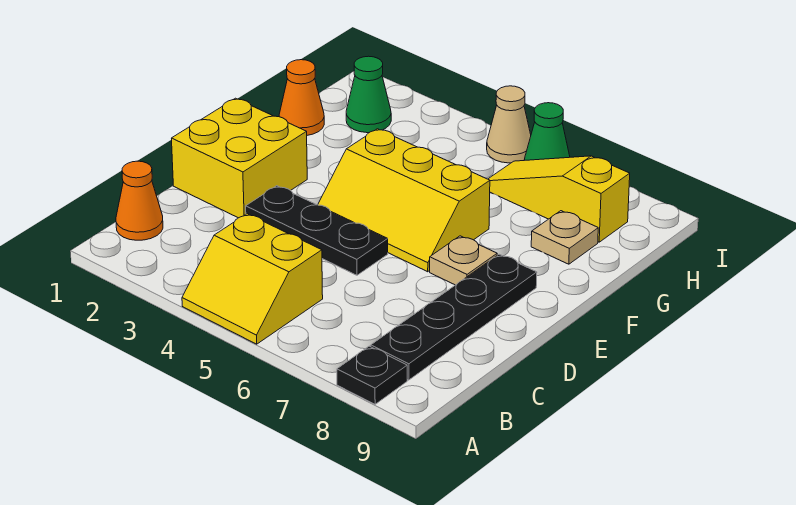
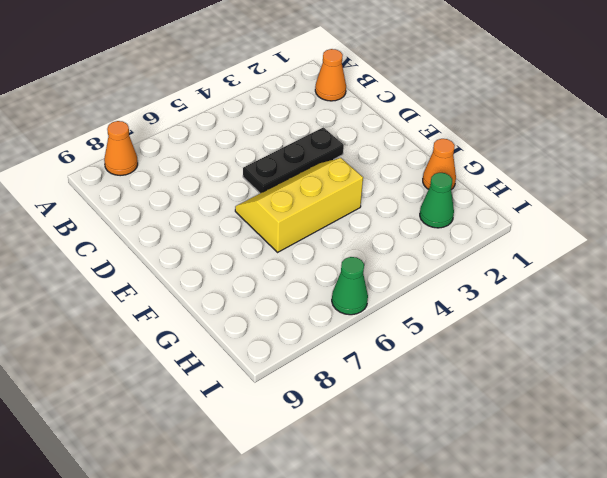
orange 1x1 cone [104,121,138,176] -> black 1x1 plate [337,346,407,404]
none -> yellow 2x2 slope [182,214,323,344]
none -> black 1x4 plate [371,254,537,380]
none -> yellow 2x2 brick [172,98,307,218]

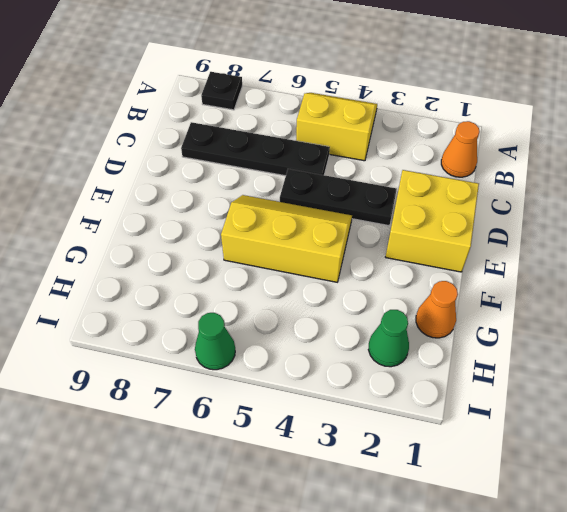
black 1x4 plate [181,122,330,176] -> black 1x4 plate turned to [371,254,537,380]
none -> tan 1x1 plate [430,236,497,285]
none -> tan 1x1 plate [531,211,598,264]
none -> yellow 1x3 slope [488,156,630,242]

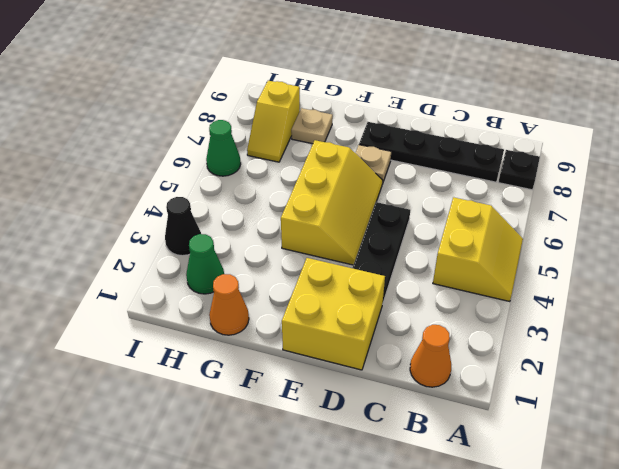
yellow 1x2 slope [247,81,300,162] -> yellow 1x3 slope [488,156,630,242]
black 1x1 cone [165,197,201,256] -> none
none -> tan 1x1 cone [487,86,531,163]

